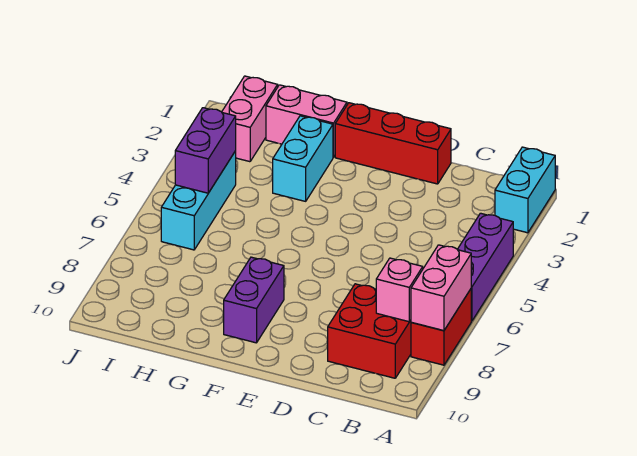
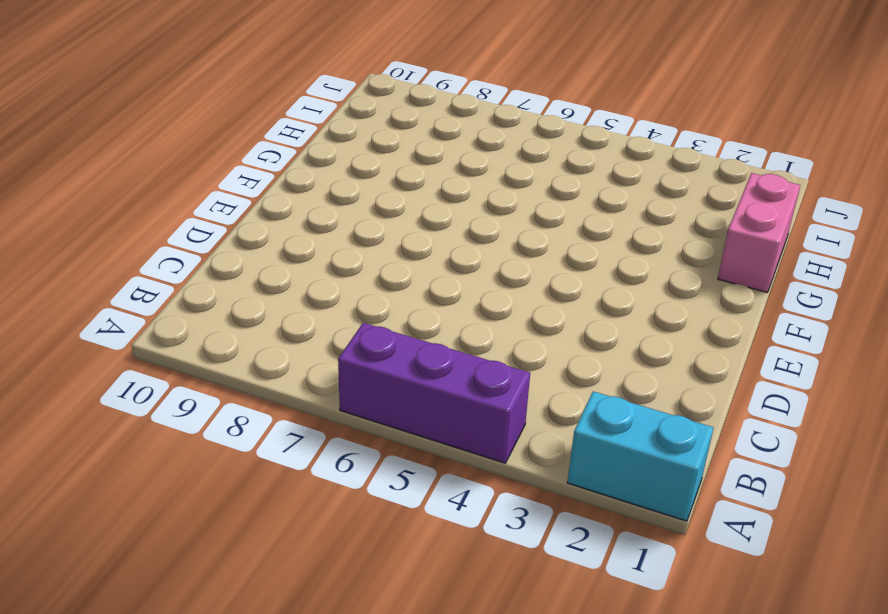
none -> red 1x2 brick [411,289,471,365]
none -> red 2x2 brick [328,284,411,378]
none -> red 1x3 brick [335,103,451,184]

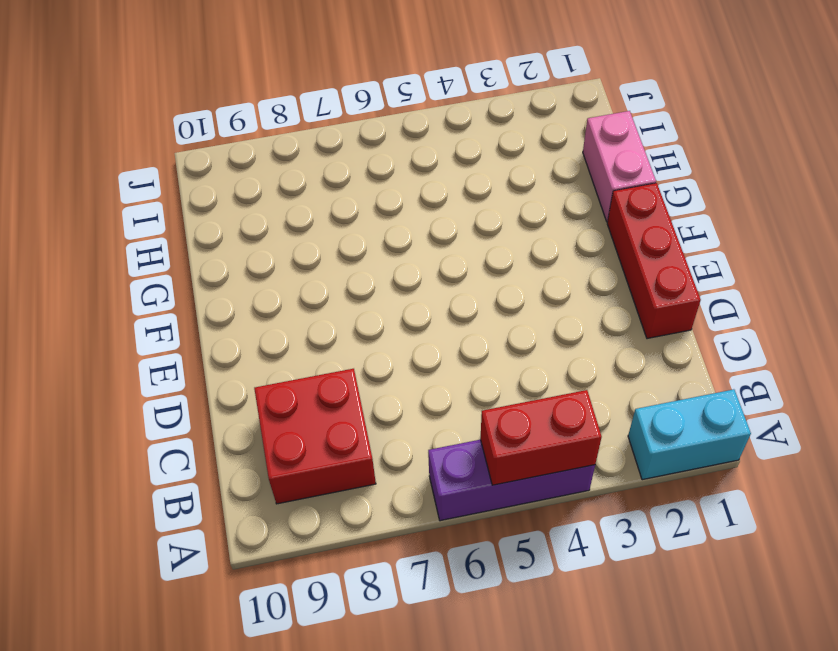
red 1x2 brick [481,390,602,485] -> red 1x2 brick moved to [411,289,471,365]
none -> purple 1x2 brick [224,257,284,343]
none -> cyan 1x2 brick [273,116,333,201]
none -> pink 1x2 brick [222,76,278,162]

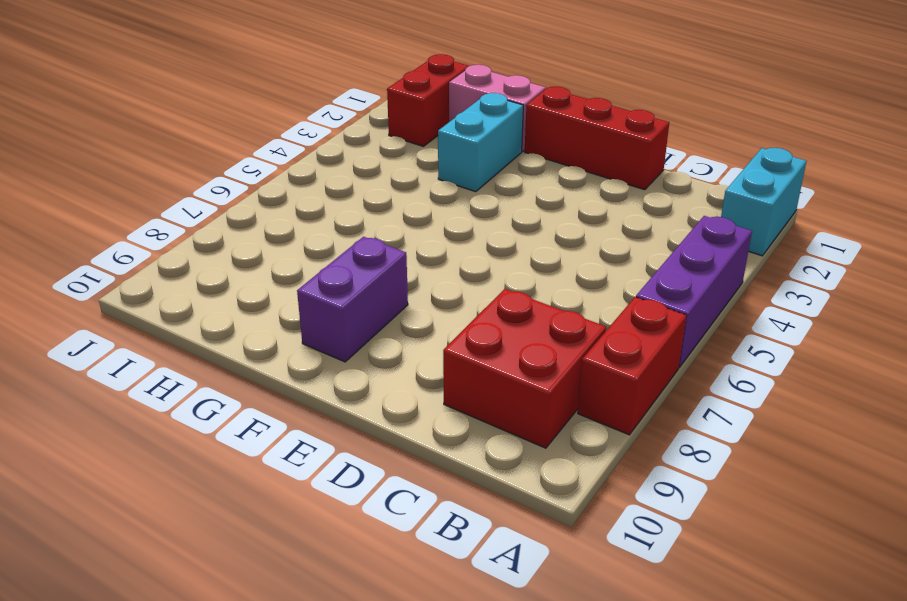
red 1x2 brick [387,54,469,146] -> pink 1x2 brick [222,76,278,162]
none -> cyan 1x3 brick [161,151,236,250]
none -> pink 1x2 brick [411,245,471,331]
none -> pink 1x1 brick [376,258,423,322]

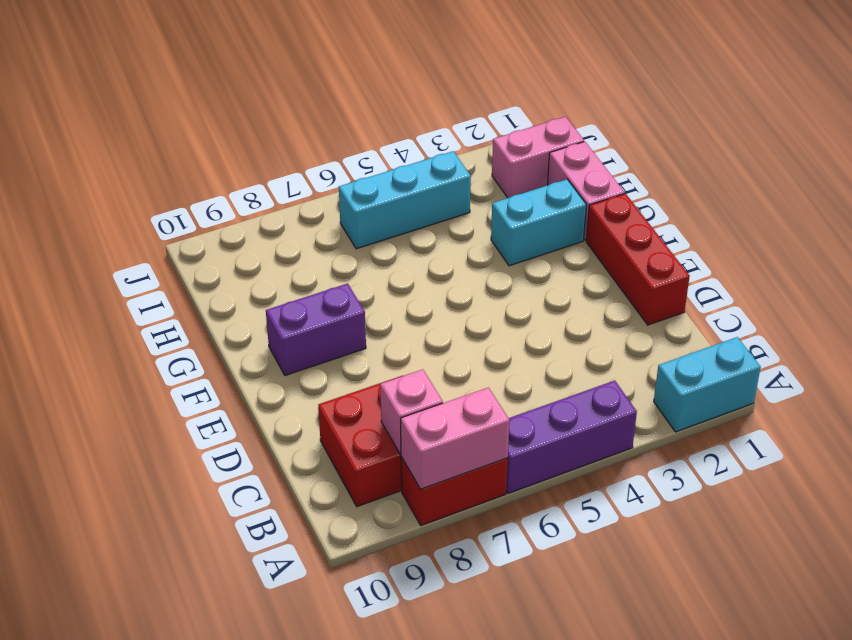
none -> purple 1x2 brick [175,108,236,193]

